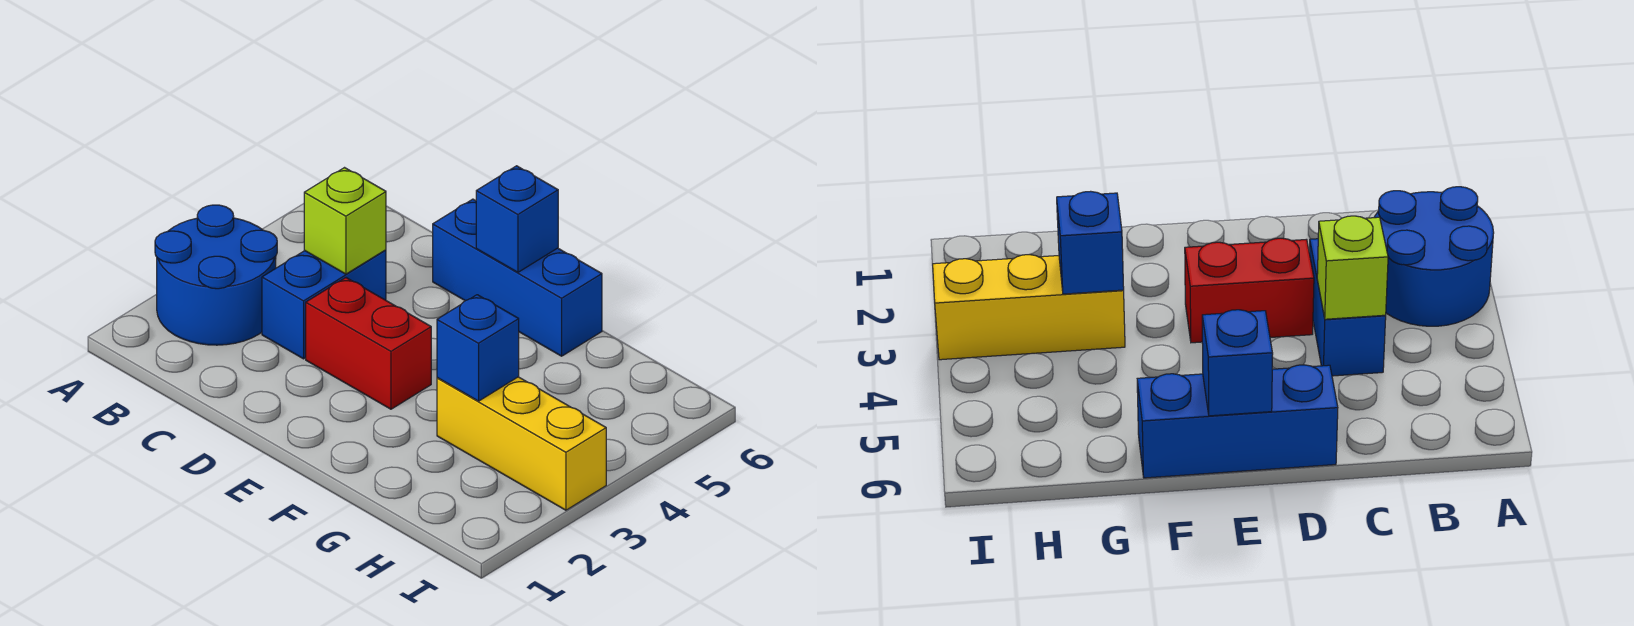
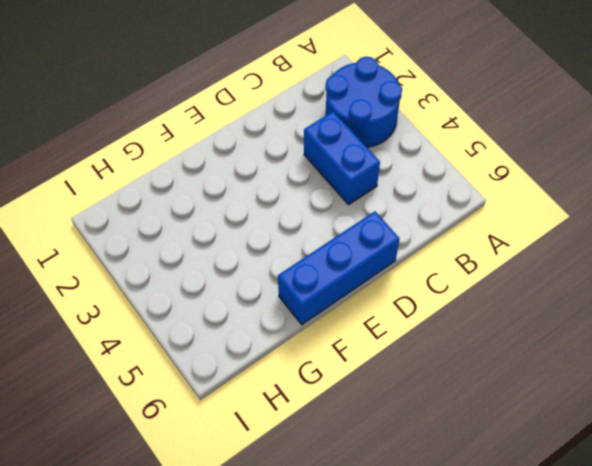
none -> red 1x2 brick [306,278,431,409]
none -> yellow 1x3 brick [437,377,606,510]

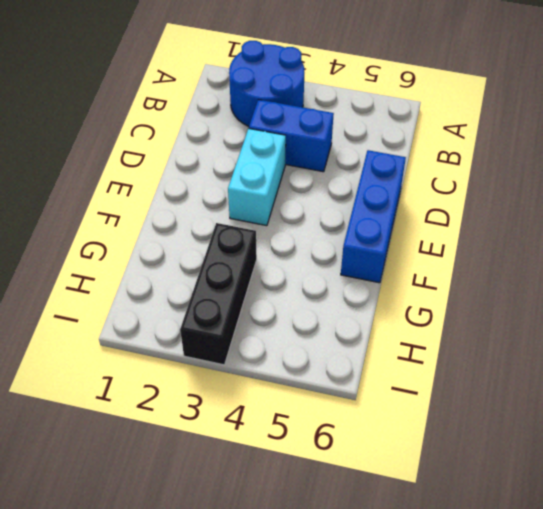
cyan 1x2 brick [228,128,286,226] -> red 1x2 brick [306,278,431,409]
black 1x3 brick [180,223,257,365] -> yellow 1x3 brick [437,377,606,510]
none -> lime 1x1 brick [304,168,386,274]
none -> blue 1x1 brick [476,166,558,272]

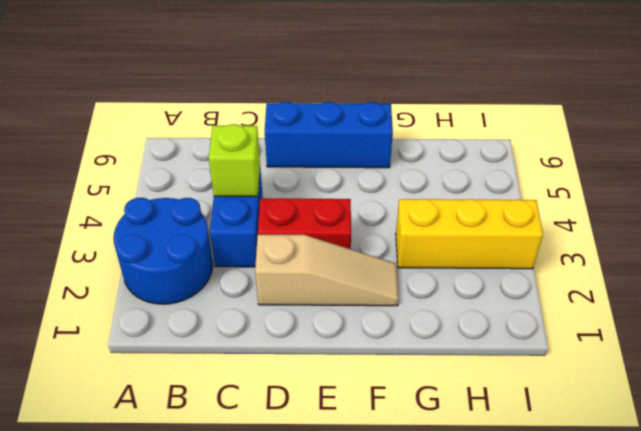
tan 1x3 slope [255,235,398,306] -> none
none -> blue 1x1 brick [476,166,558,272]
none -> blue 1x1 brick [437,295,519,401]

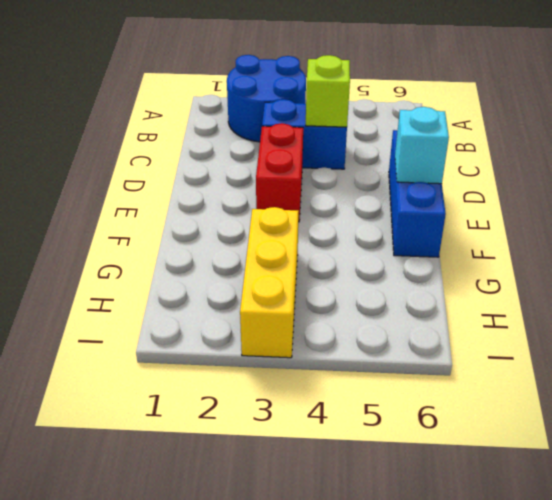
cyan 1x1 brick [395,107,449,184] -> blue 1x1 brick [476,166,558,272]
none -> blue 1x1 brick [437,295,519,401]

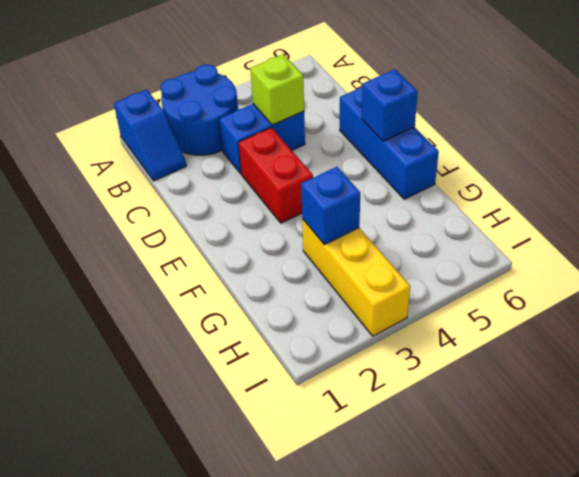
blue 1x2 slope [114,90,186,181] -> none

